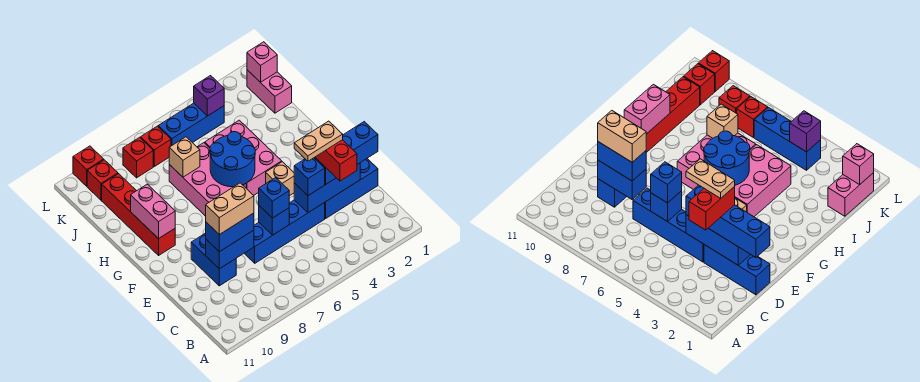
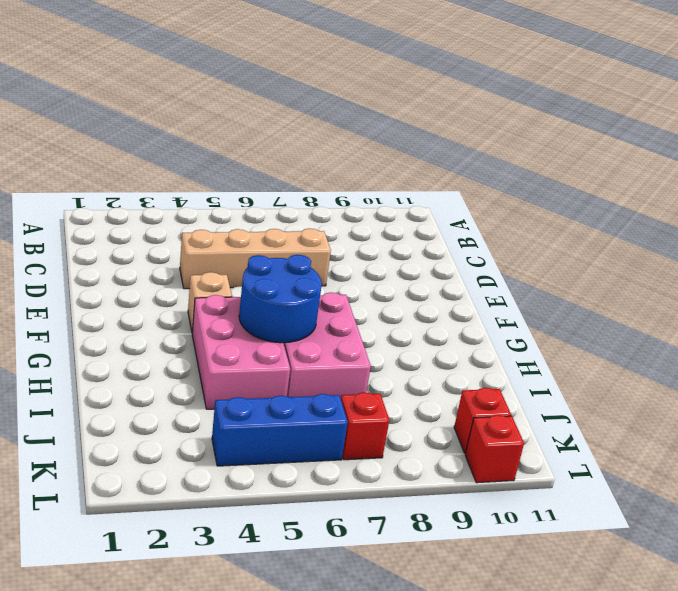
tan 1x4 brick [180,228,331,289] -> blue 1x4 brick [244,200,325,263]
none -> blue 1x3 brick [325,159,378,218]
none -> blue 1x2 brick [191,233,236,286]
none -> red 1x4 brick [102,174,175,255]

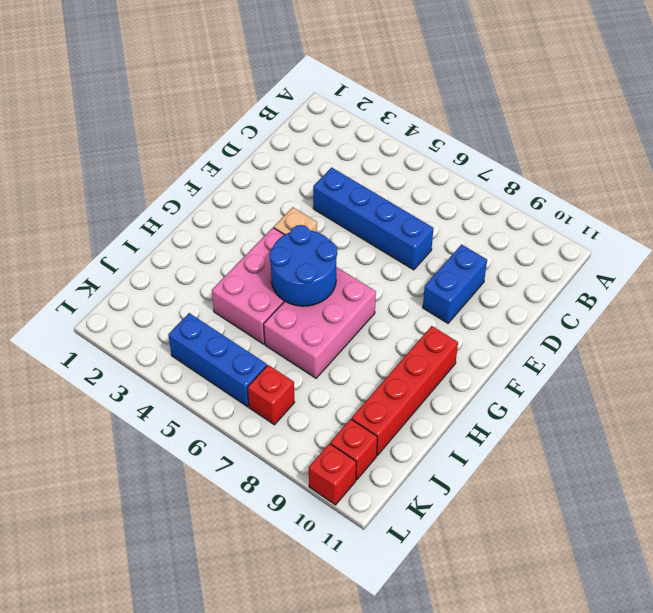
none -> blue 1x3 brick [325,159,378,218]
none -> pink 1x2 brick [247,70,292,113]
none -> red 1x1 brick [123,137,153,178]

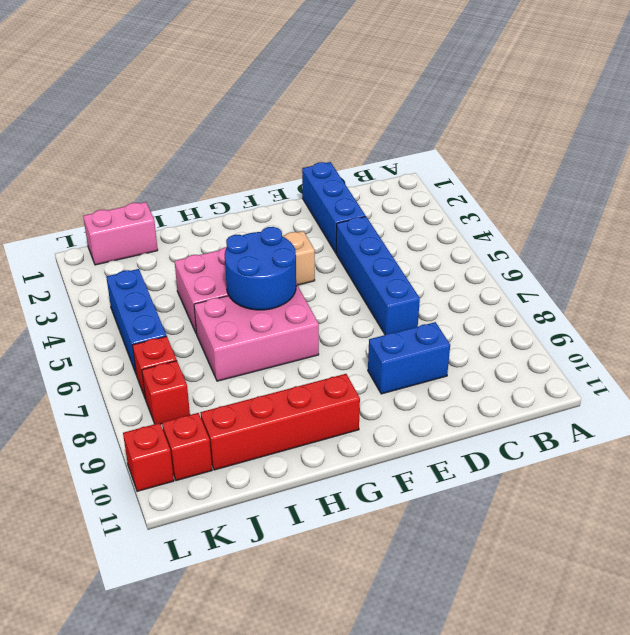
none -> blue 1x3 brick [294,163,360,213]
none -> blue 1x1 brick [259,206,289,235]
none -> blue 1x2 brick [206,230,254,269]

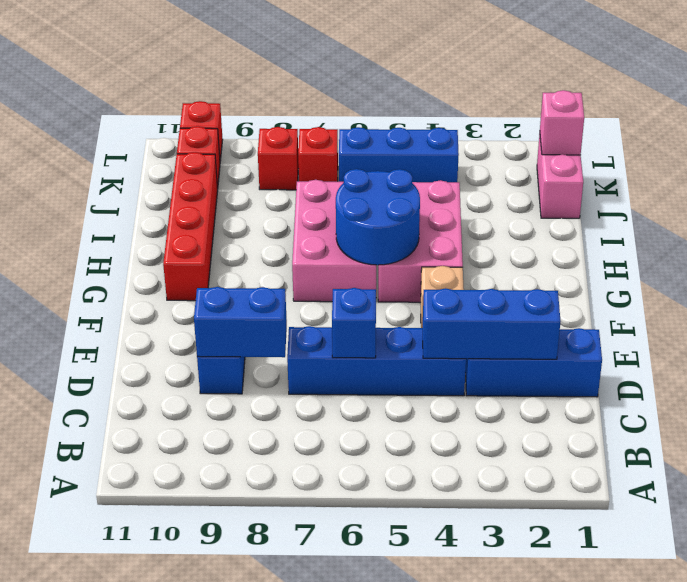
none -> pink 1x2 brick [131,184,175,239]
none -> tan 1x1 brick [169,137,200,177]
none -> purple 1x1 brick [194,76,224,116]

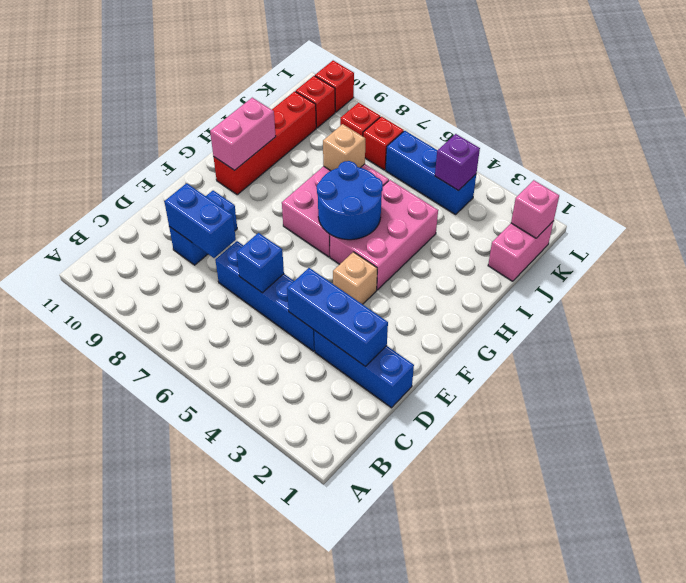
none -> blue 1x3 brick [314,122,378,184]
none -> blue 1x1 brick [294,158,325,195]
none -> blue 1x1 brick [259,178,289,218]

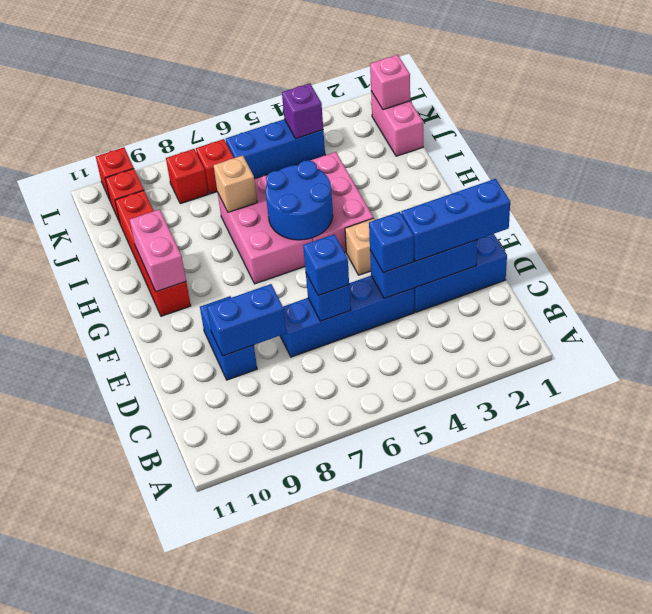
none -> blue 1x2 brick [206,213,254,252]
none -> red 1x2 brick [315,140,357,181]
none -> tan 1x2 brick [206,183,254,235]

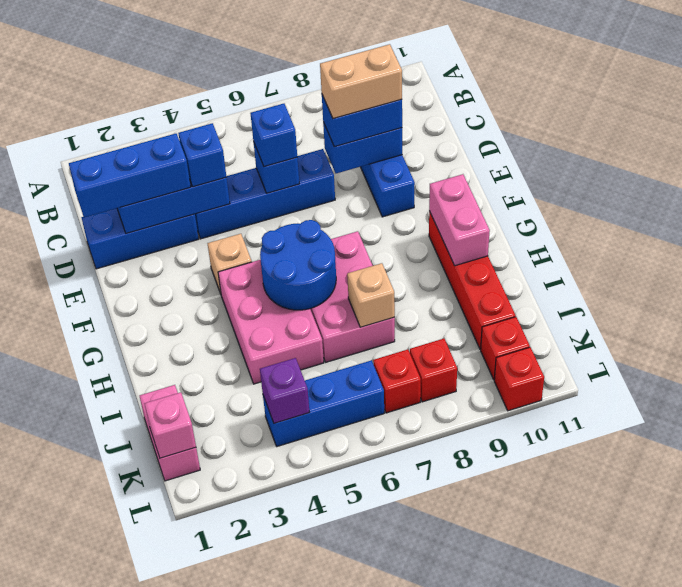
none -> red 1x2 brick [315,140,357,181]
none -> tan 1x2 plate [294,121,343,161]

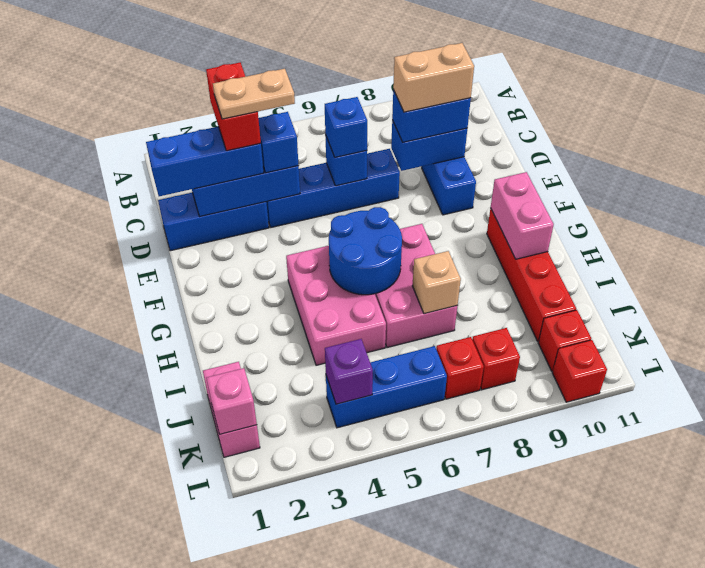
none -> tan 1x1 brick [266,162,294,196]

